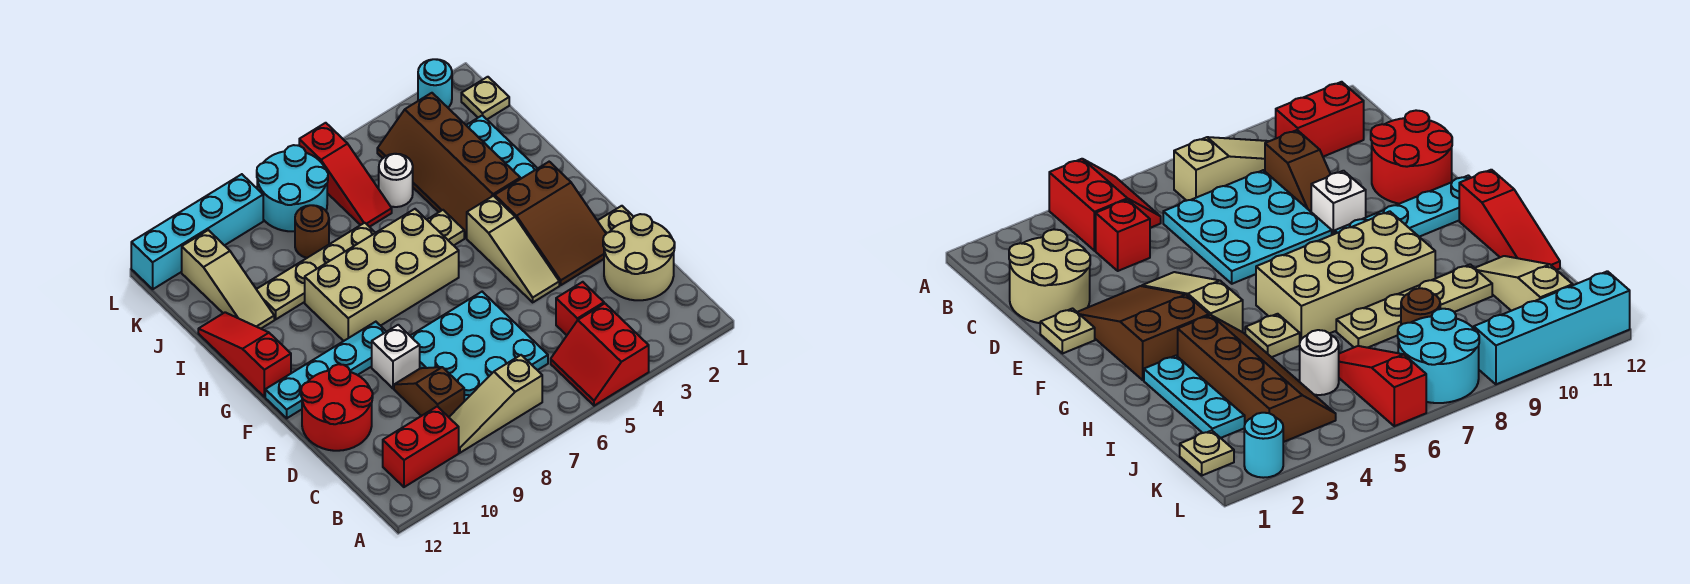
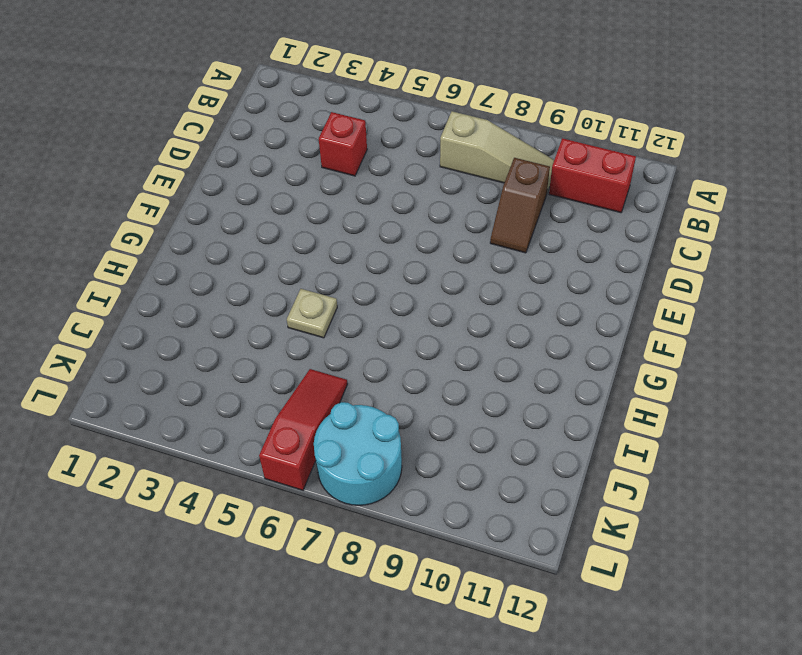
none -> red 2x2 slope [551,304,649,406]
none -> tan 2x2 round brick [603,214,675,300]
none -> cyan 3x3 plate [410,292,548,401]

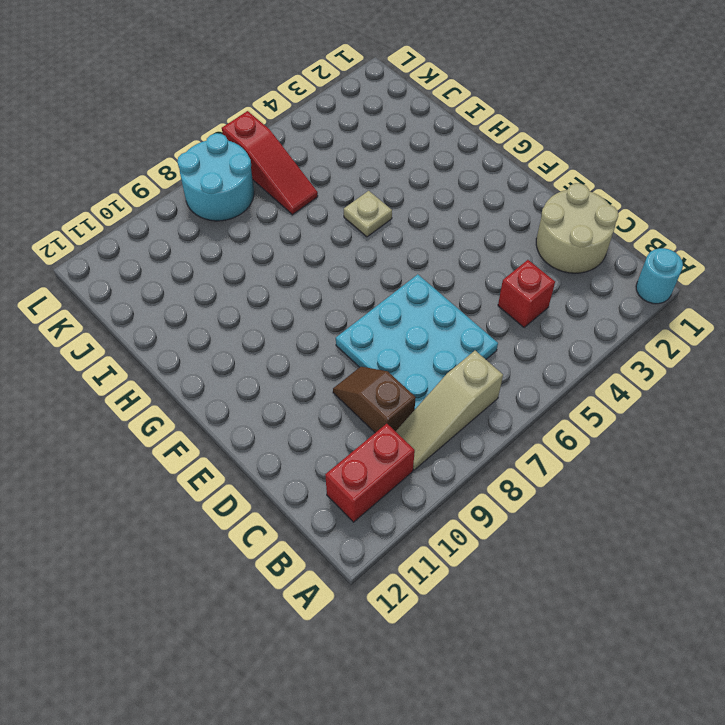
cyan 1x1 round brick [636,248,683,304] -> cyan 1x1 round brick moved to [418,59,452,107]
none -> red 2x2 slope [551,304,649,406]
none -> red 2x2 round brick [301,364,373,451]
none -> tan 1x1 plate [598,206,633,233]

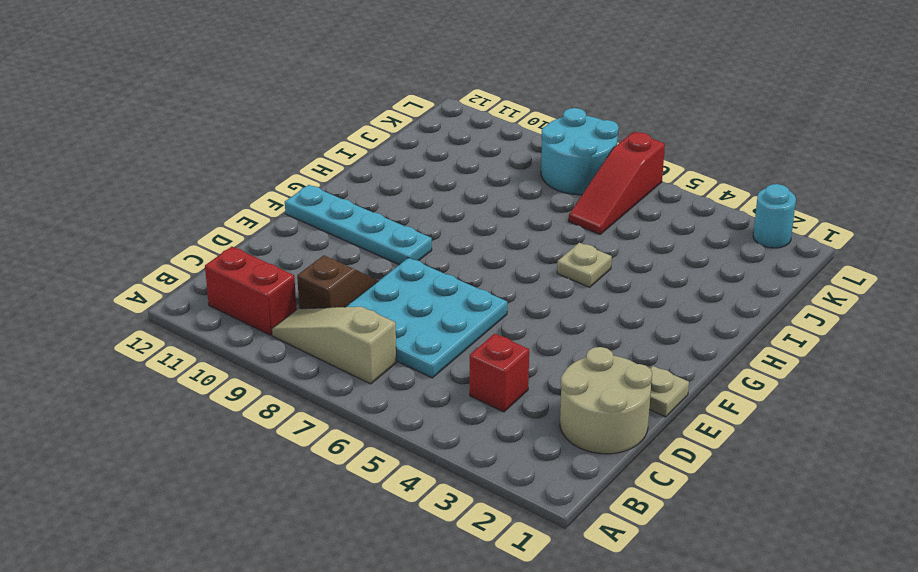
none -> red 2x2 slope [551,304,649,406]
none -> red 2x2 round brick [301,364,373,451]
none -> brown 2x3 slope [495,162,606,285]

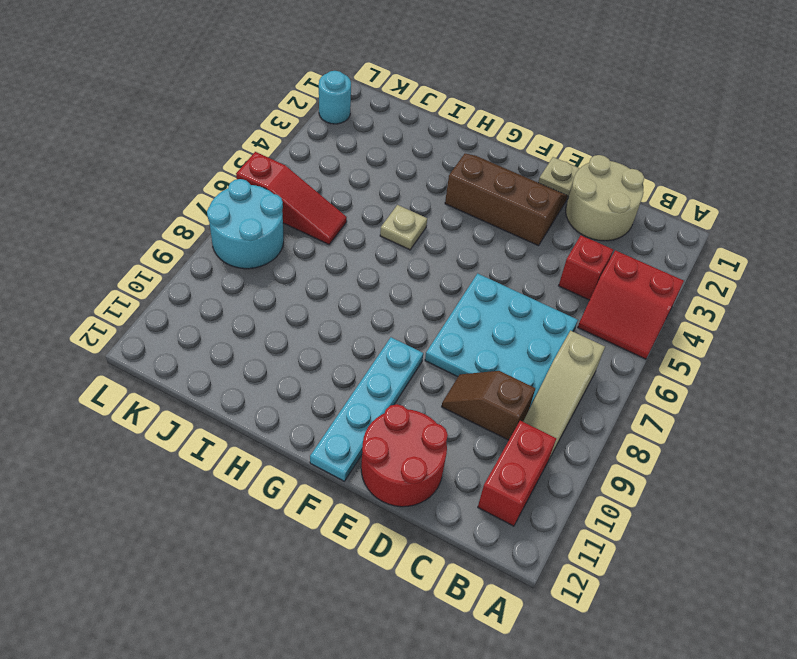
brown 2x3 slope [445,154,568,246] -> brown 2x3 slope turned to [495,162,606,285]
none -> tan 1x3 slope [467,196,559,302]
none -> white 1x1 brick [372,325,420,388]
none -> tan 2x4 brick [305,209,459,341]

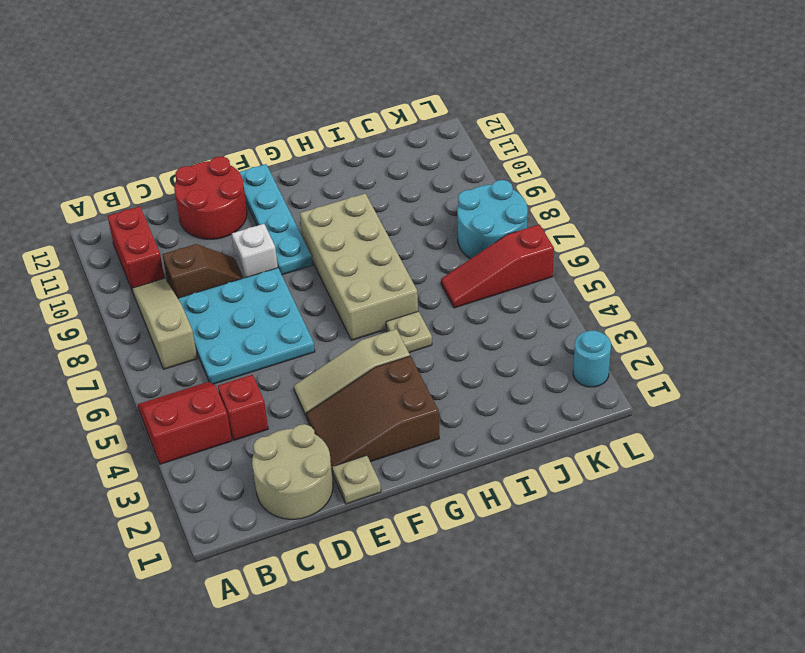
none -> red 1x3 slope [198,312,291,397]
none -> cyan 1x3 plate [466,115,538,179]
none -> brown 2x4 slope [377,93,520,238]

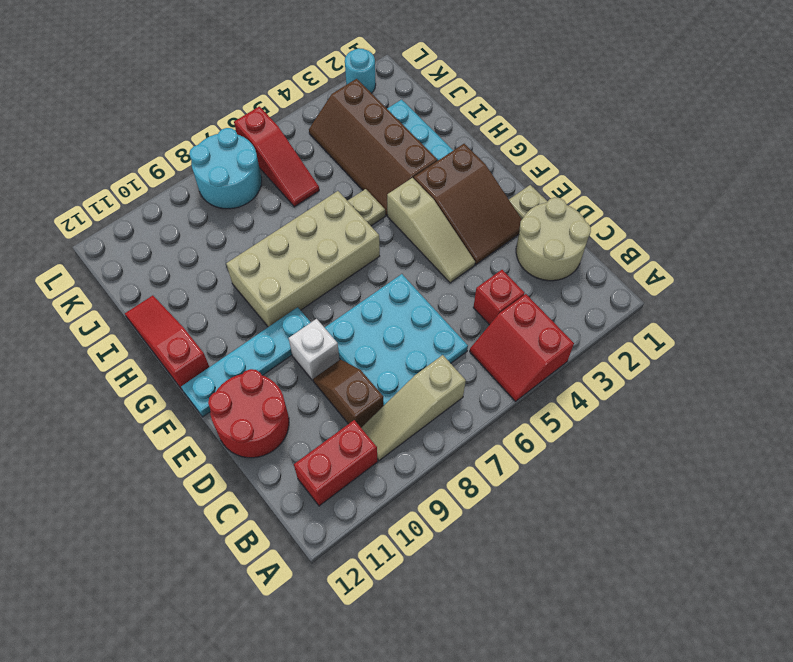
none -> tan 1x4 plate [256,223,375,319]
none -> tan 1x3 slope [182,230,274,329]
none -> white 1x1 round brick [379,154,413,207]

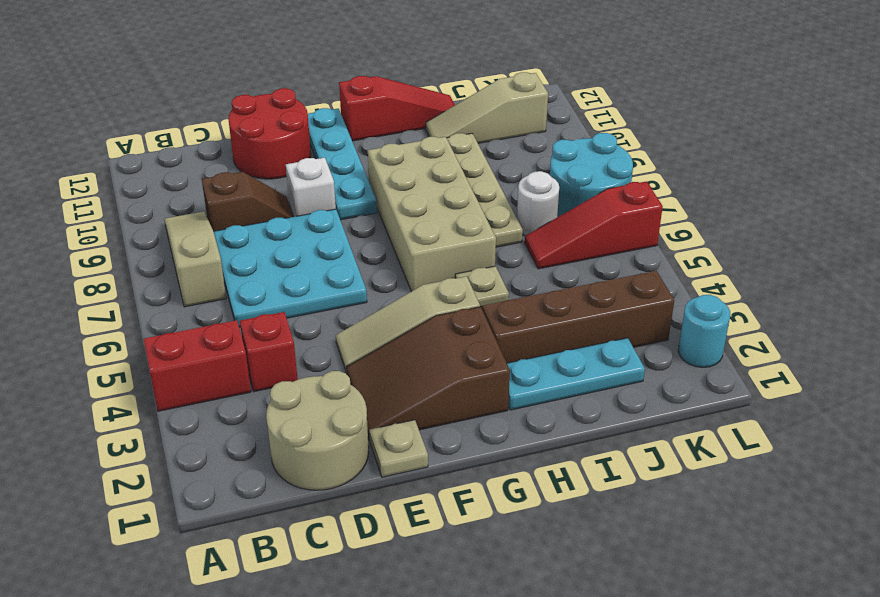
white 1x1 round brick [517,171,559,236] -> white 1x1 round brick moved to [379,154,413,207]
none -> red 1x2 brick [383,406,459,487]
none -> brown 1x1 round brick [295,205,329,258]
none -> tan 1x1 plate [461,77,509,119]

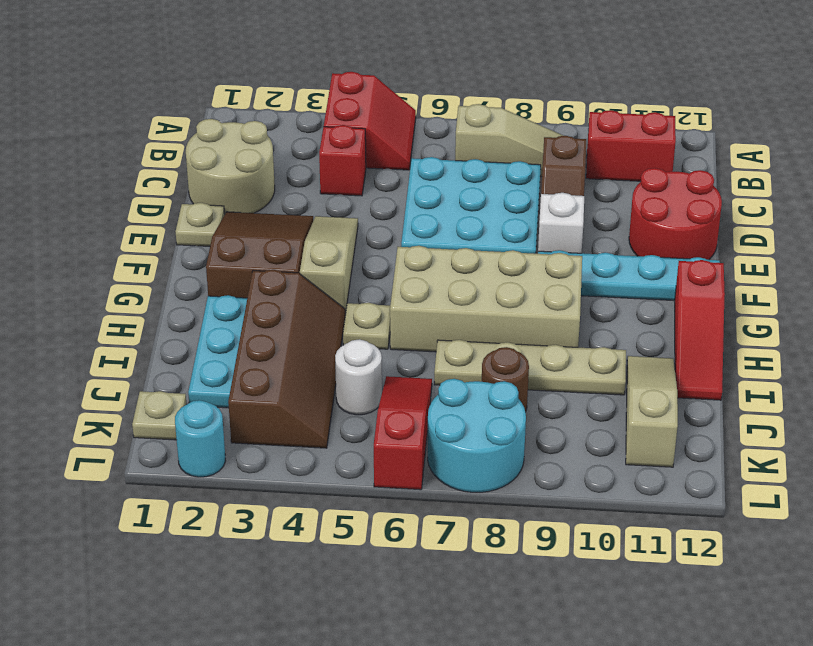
none -> cyan 1x4 brick [131,174,263,289]

